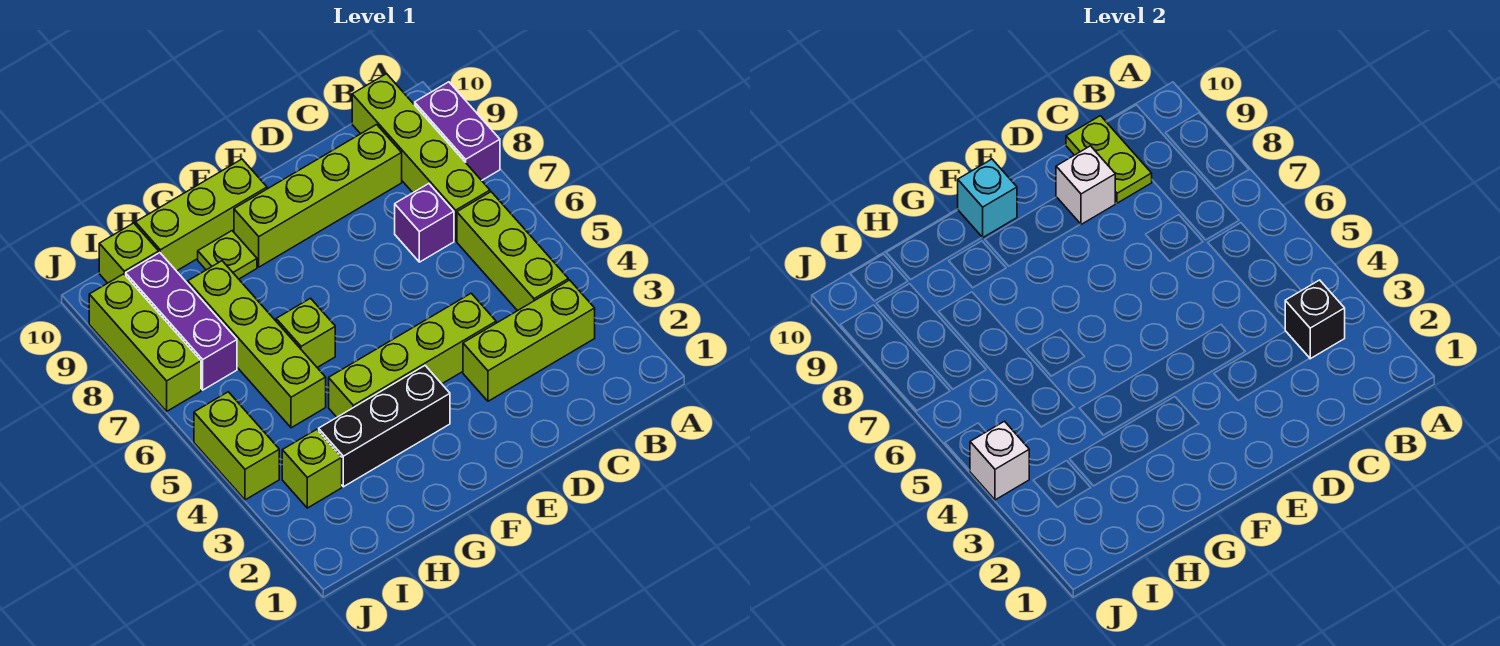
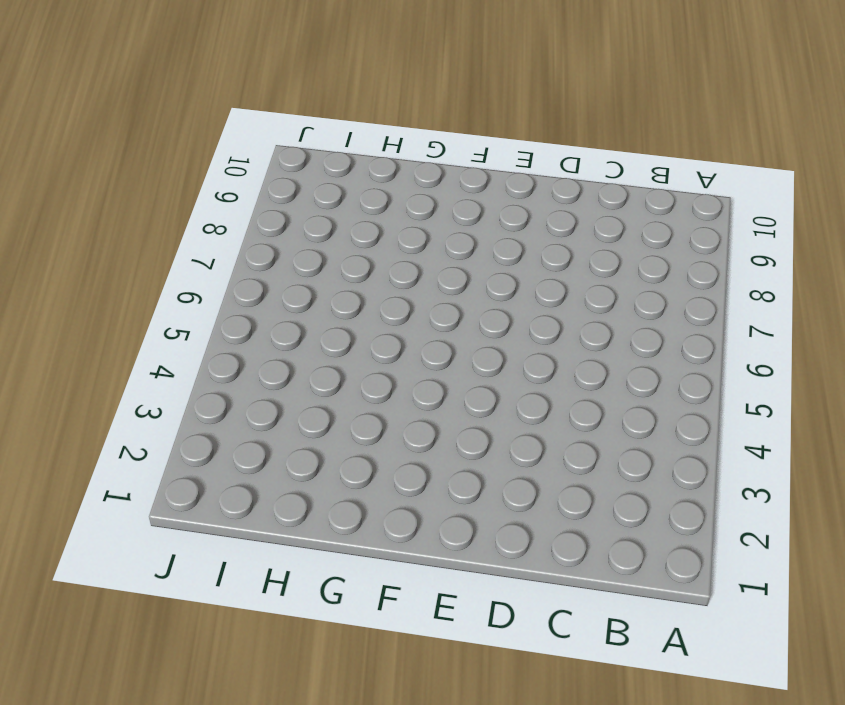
none -> purple 1x2 brick [415,82,500,181]
none -> lime 1x3 brick [463,280,595,401]
none -> lime 1x3 brick [457,192,568,311]

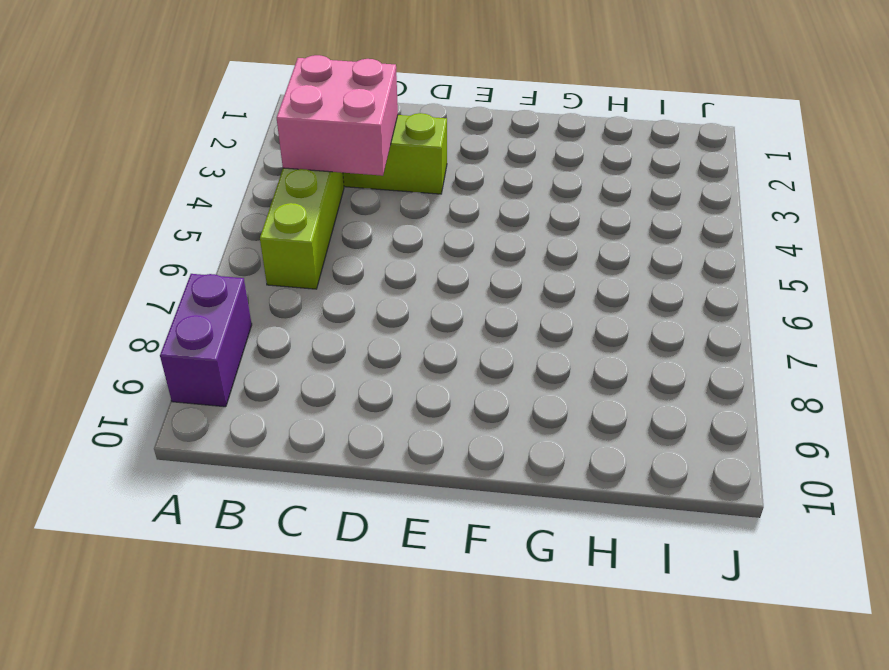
pink 2x2 brick [277,55,398,176] -> black 1x1 brick [1285,280,1345,359]
none -> lime 1x4 brick [352,74,490,241]
none -> purple 1x1 brick [395,184,454,262]
none -> lime 1x4 brick [234,125,402,267]

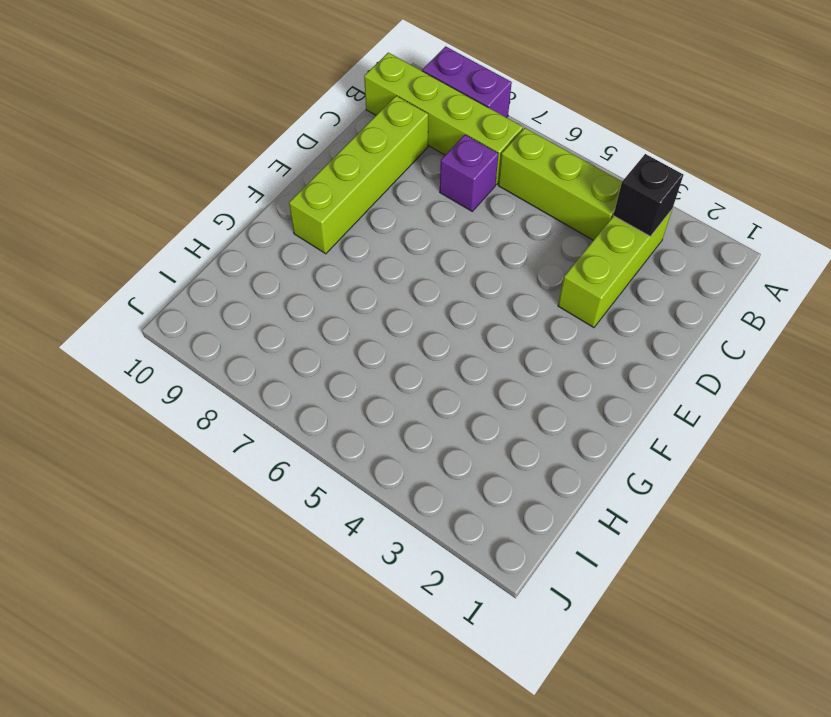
none -> lime 1x4 brick [329,293,496,417]
none -> black 1x3 brick [319,366,450,487]
none -> lime 1x3 brick [135,159,267,271]

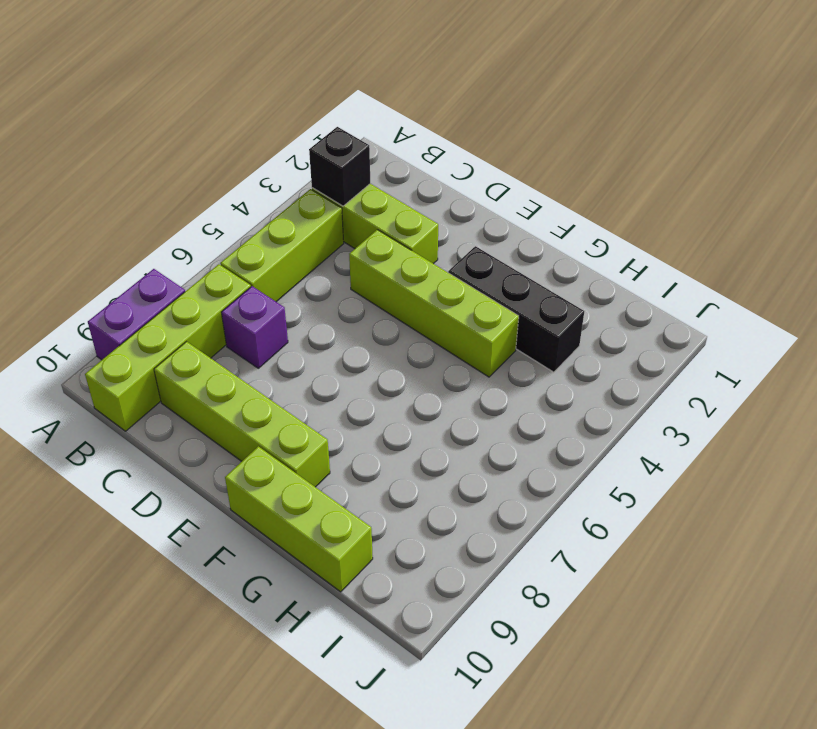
none -> lime 1x1 brick [276,298,335,368]
none -> lime 1x1 plate [198,231,257,279]
none -> lime 1x4 brick [188,261,326,428]

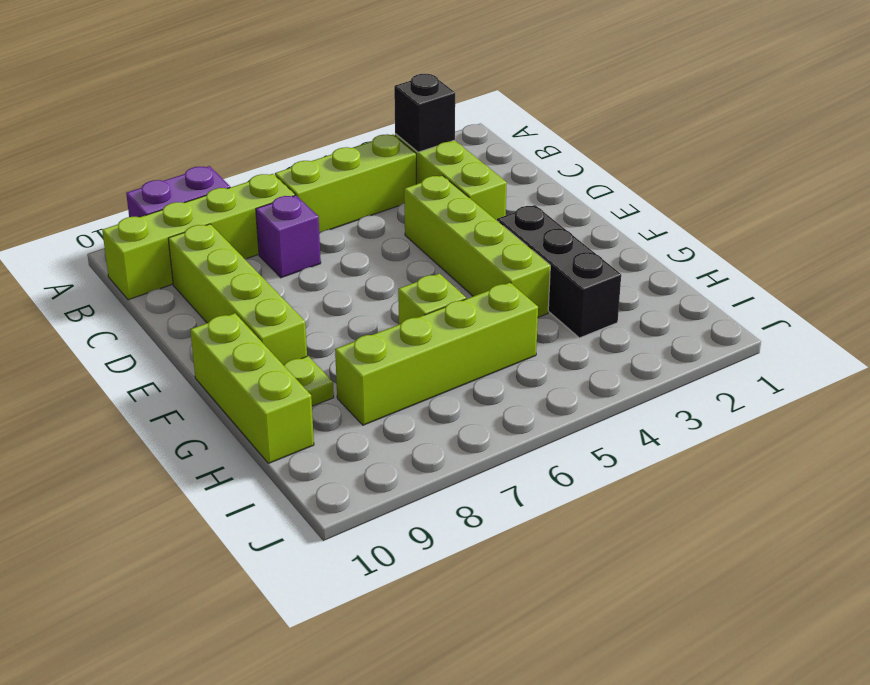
none -> lime 1x1 brick [282,429,342,508]
none -> purple 1x3 brick [126,253,237,390]
none -> lime 1x1 brick [99,223,159,283]

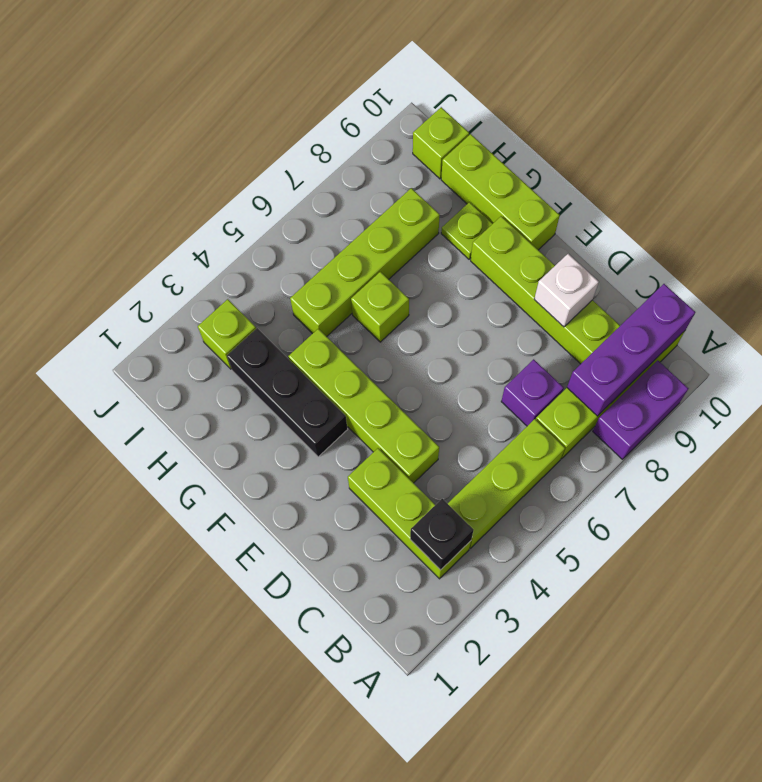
purple 1x3 brick [567,284,695,416] -> purple 1x3 brick moved to [126,253,237,390]
none -> lime 1x2 brick [194,392,279,500]
none -> lime 1x3 brick [89,274,201,411]
none -> lime 1x2 plate [1066,116,1152,203]

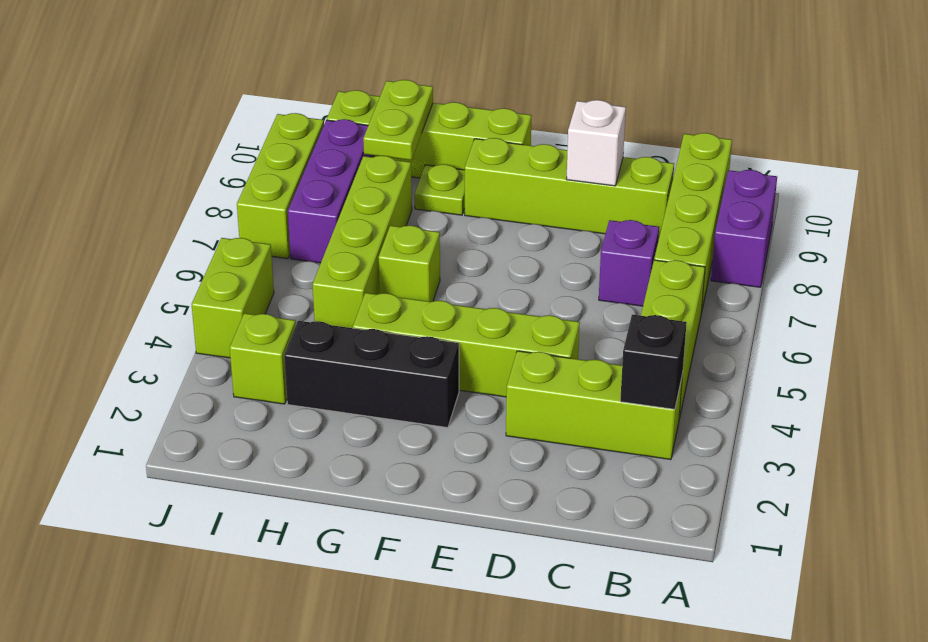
lime 1x2 plate [363,80,433,160] -> lime 1x2 plate moved to [1066,116,1152,203]
none -> cyan 1x1 brick [958,159,1017,237]
none -> white 1x1 brick [970,421,1029,500]

